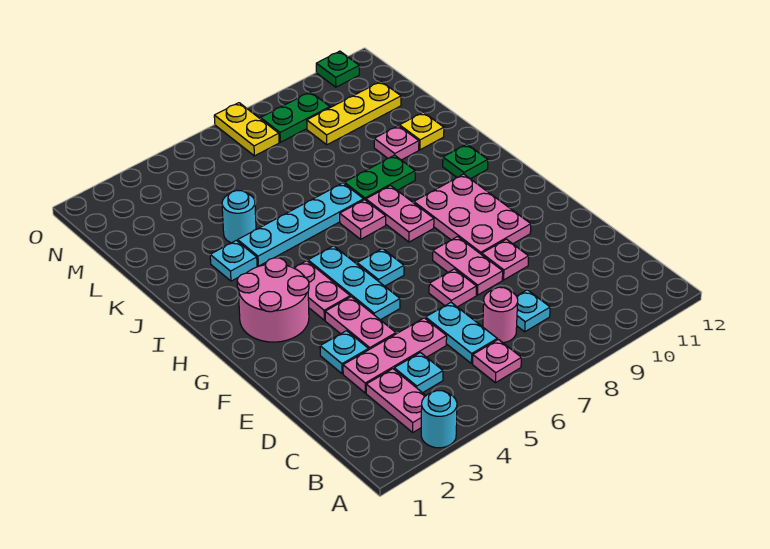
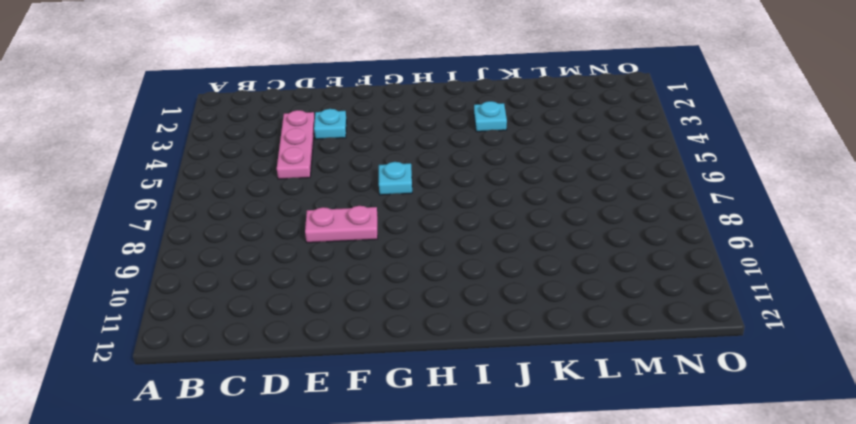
none -> cyan 1x1 round brick [421,391,457,448]
none -> pink 1x2 plate [366,369,426,432]
none -> pink 1x1 plate [473,340,521,383]
none -> cyan 1x1 plate [394,353,443,393]

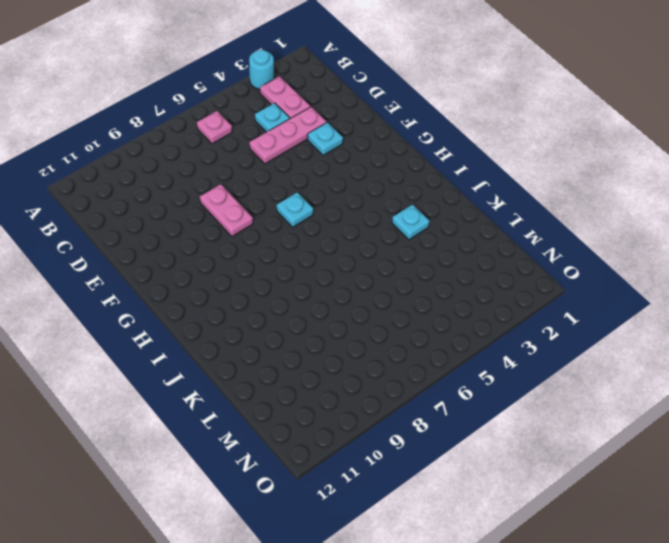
none -> cyan 1x2 plate [426,303,497,364]
none -> pink 1x1 round brick [483,287,518,343]
none -> cyan 1x1 plate [517,290,550,332]
none -> pink 1x2 plate [325,297,396,350]

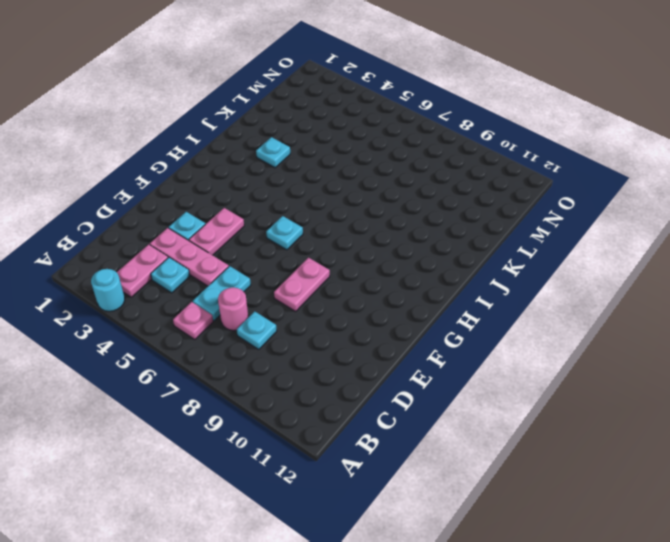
none -> pink 1x1 plate [429,269,476,307]
none -> pink 1x1 plate [482,239,529,280]
none -> cyan 1x3 plate [308,246,400,320]
none -> pink 2x3 plate [414,174,531,255]

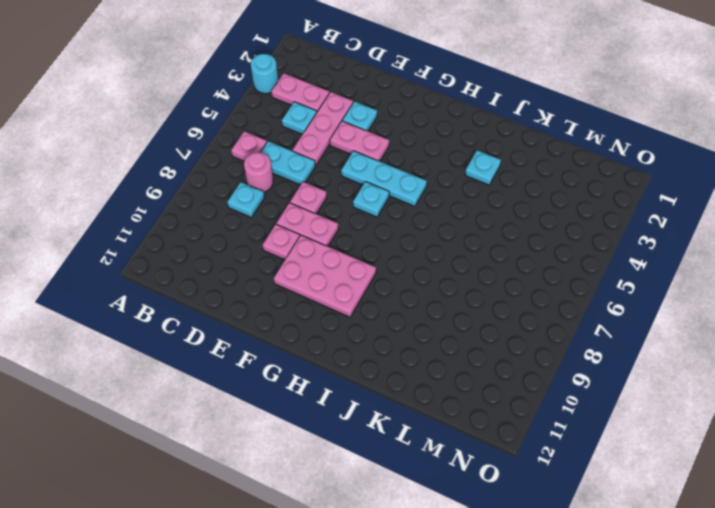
none -> pink 2x2 round brick [237,258,309,342]
none -> pink 1x2 plate [294,261,350,320]
none -> pink 1x2 plate [366,186,434,242]
none -> pink 1x1 plate [340,200,386,239]

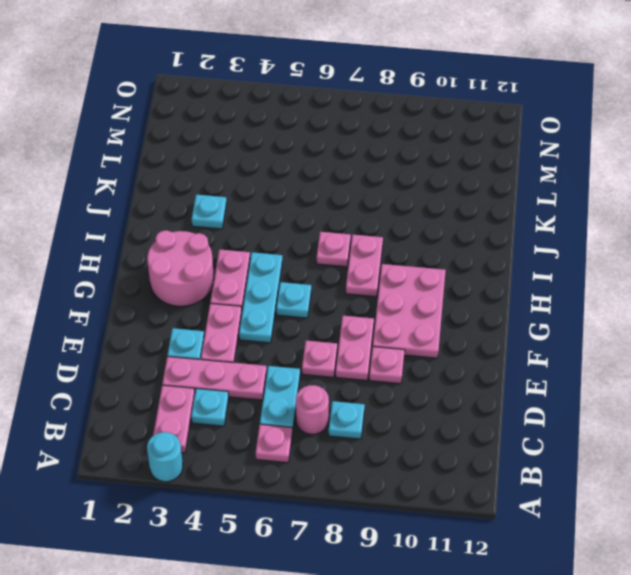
none -> green 1x1 plate [443,144,488,179]
none -> cyan 1x4 plate [238,183,364,266]
none -> green 1x2 plate [344,155,415,200]
none -> cyan 1x1 round brick [222,191,256,243]

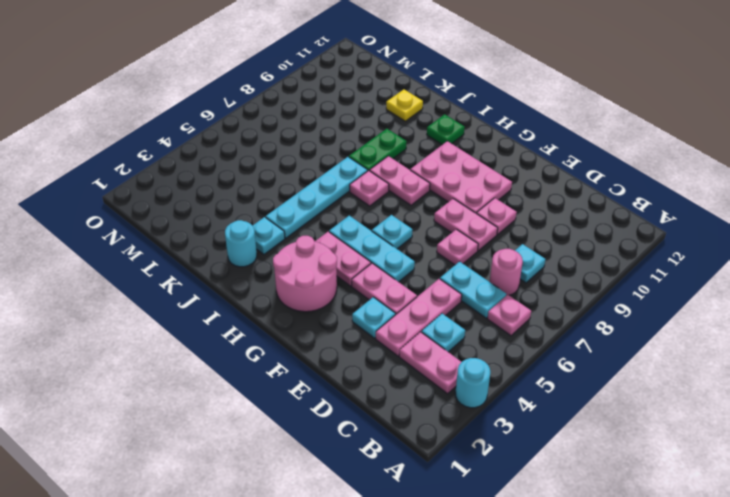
cyan 1x1 round brick [225,220,257,267] -> cyan 1x1 round brick moved to [222,191,256,243]
none -> pink 1x1 plate [374,126,419,160]
none -> yellow 1x3 plate [307,82,401,145]
none -> yellow 1x2 plate [214,103,279,156]
none -> green 1x2 plate [261,92,330,142]

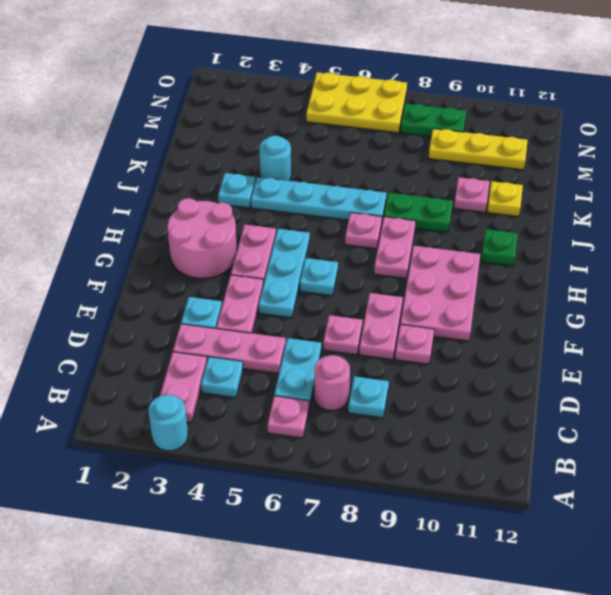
yellow 2x3 plate [306,72,407,133] -> yellow 1x2 plate [214,103,279,156]
none -> green 1x1 plate [316,51,359,87]

